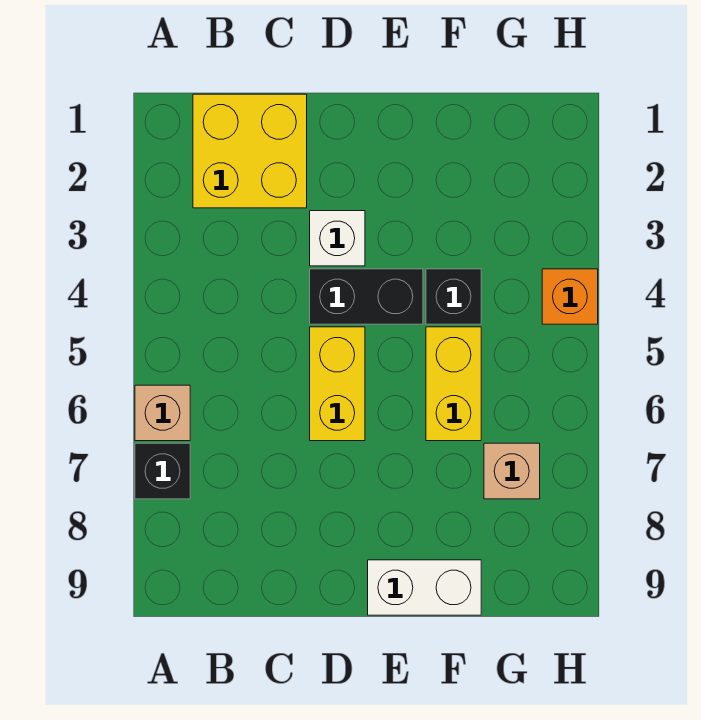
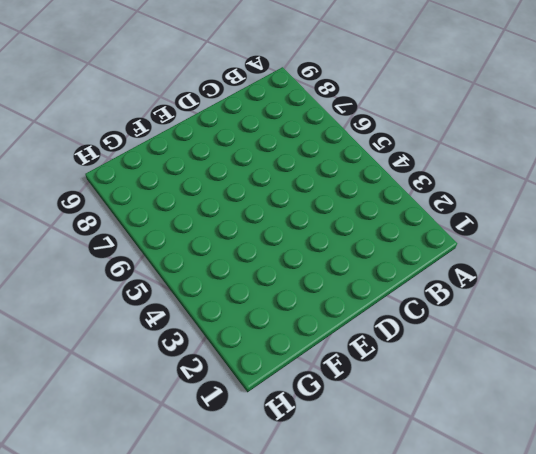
none -> tan 1x1 brick [135,385,190,441]
none -> black 1x1 brick [135,443,190,499]

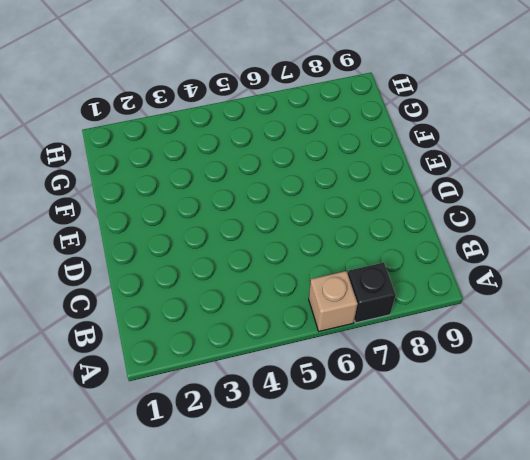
none -> yellow 2x2 brick [193,94,307,208]
none -> white 1x1 brick [310,211,365,266]

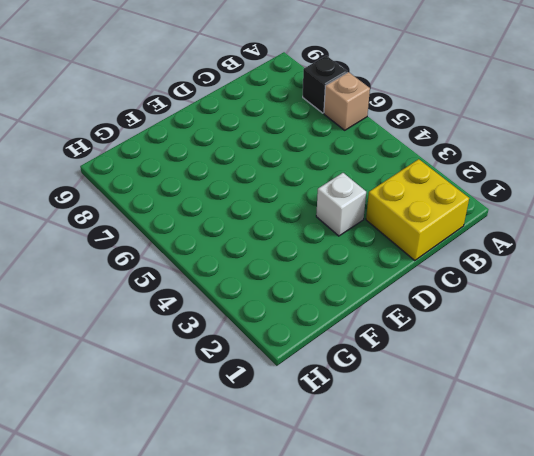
none -> black 1x2 brick [310,269,423,324]
none -> yellow 1x2 brick [310,327,365,441]

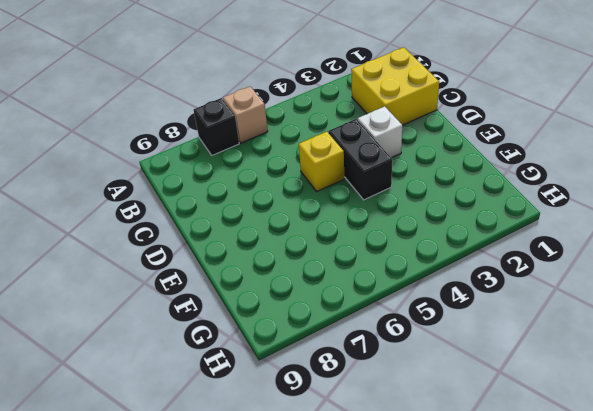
yellow 1x1 brick [299,132,344,191] -> yellow 1x2 brick [310,327,365,441]
none -> white 1x2 brick [368,560,481,615]
none -> black 1x1 brick [426,269,481,324]

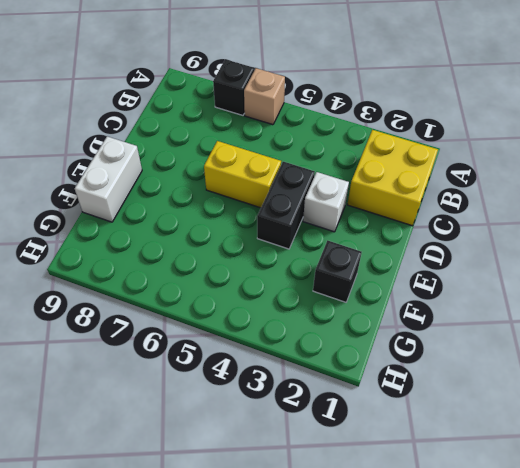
black 1x1 brick [313,240,362,302] -> black 1x1 brick moved to [426,269,481,324]
none -> yellow 1x2 brick [426,327,481,441]
none -> tan 1x1 brick [484,443,540,499]

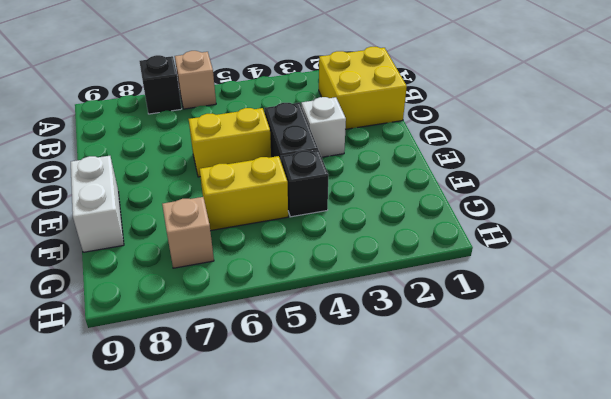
none -> orange 1x1 brick [542,269,598,324]

